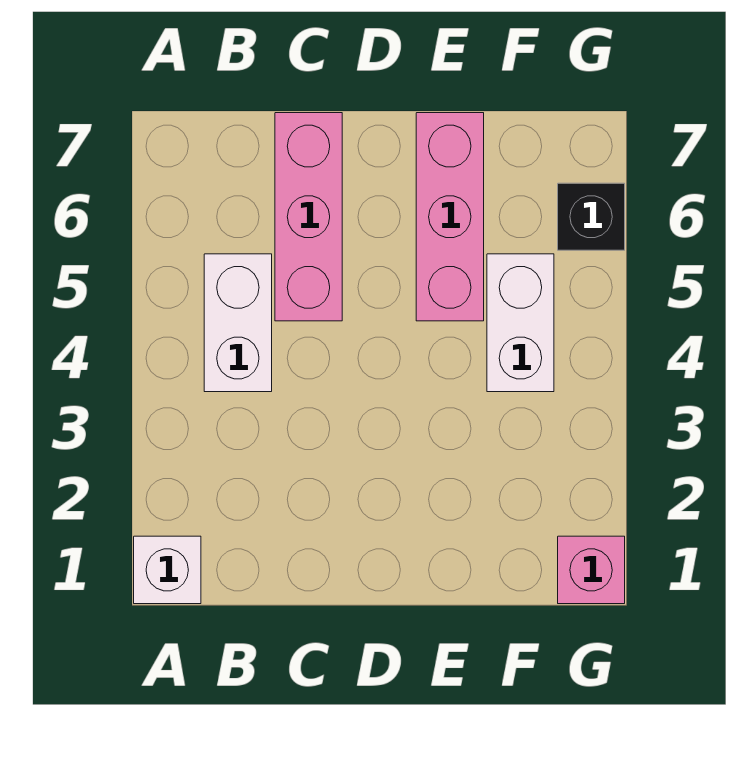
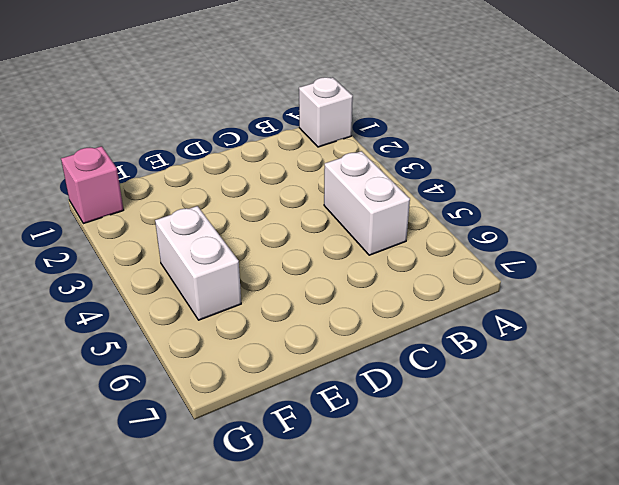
none -> pink 1x3 brick [275,113,342,321]
none -> pink 1x3 brick [416,113,484,321]

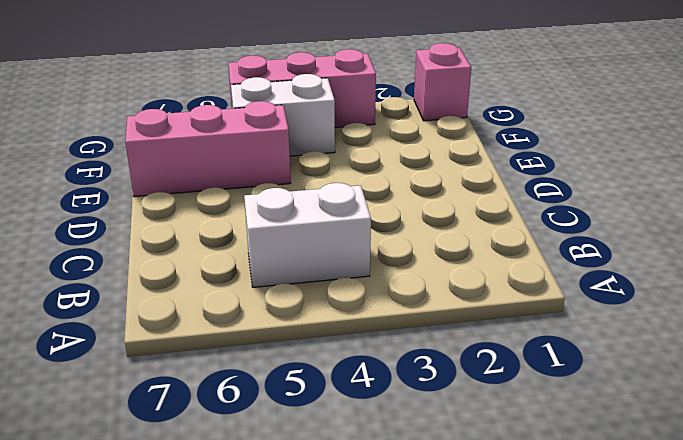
pink 1x3 brick [228,49,376,128] -> pink 1x3 brick moved to [275,113,342,321]
none -> white 1x1 brick [134,536,201,604]
none -> black 1x1 brick [558,183,625,250]

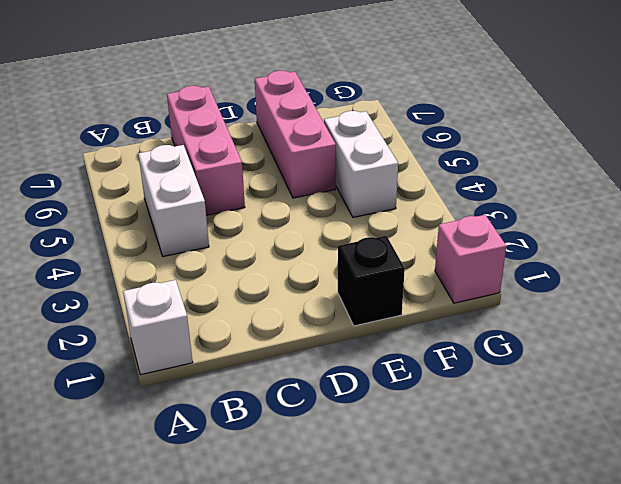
black 1x1 brick [338,236,405,326] -> black 1x1 brick moved to [558,183,625,250]

